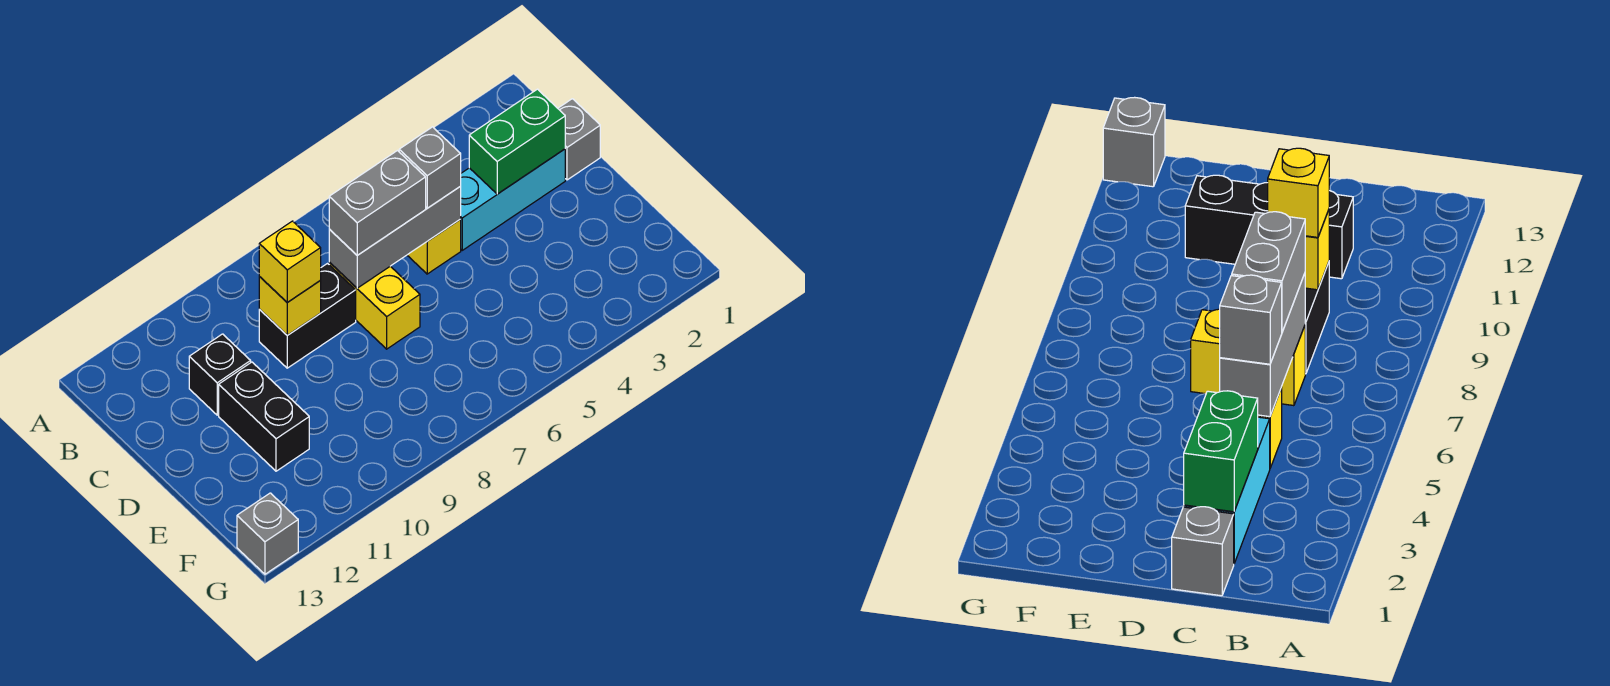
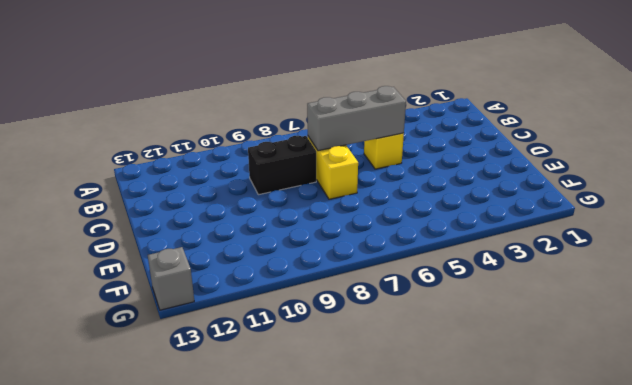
none -> grey 1x1 brick [558,99,600,180]
none -> cyan 1x3 brick [460,149,565,250]
none -> black 1x1 brick [189,334,251,415]

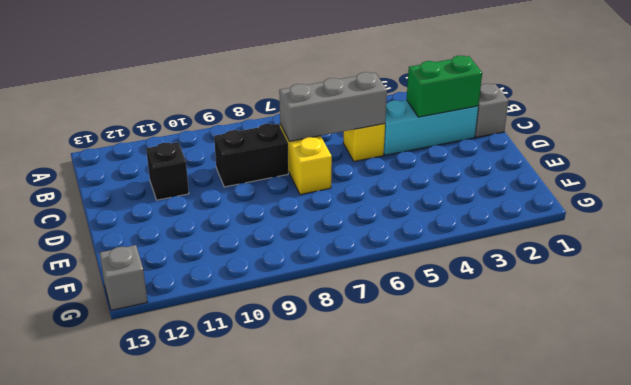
none -> black 1x2 brick [219,362,309,471]
none -> yellow 1x1 brick [259,277,321,335]
none -> grey 1x1 brick [399,127,461,208]

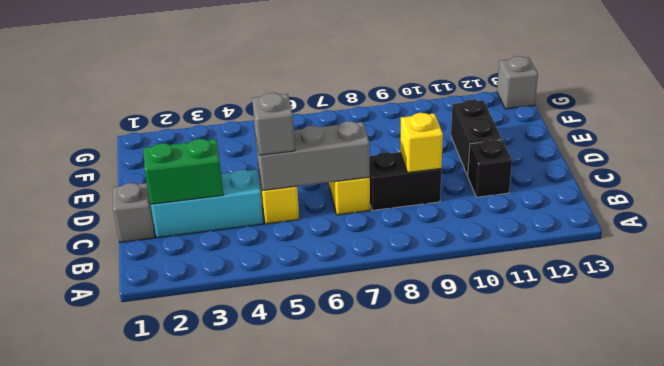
none -> grey 1x2 brick [329,151,426,255]
none -> yellow 1x1 brick [259,221,321,302]

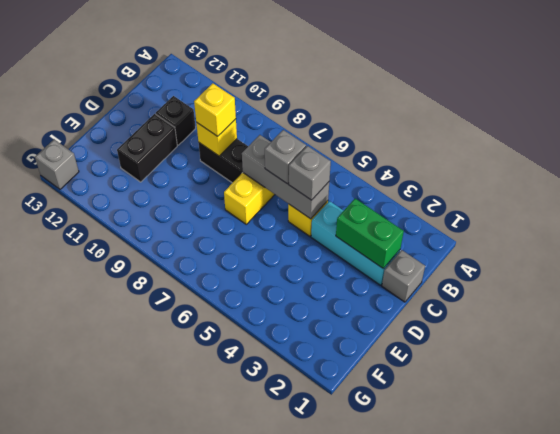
grey 1x1 brick [265,130,306,184] -> grey 1x2 brick [329,151,426,255]

